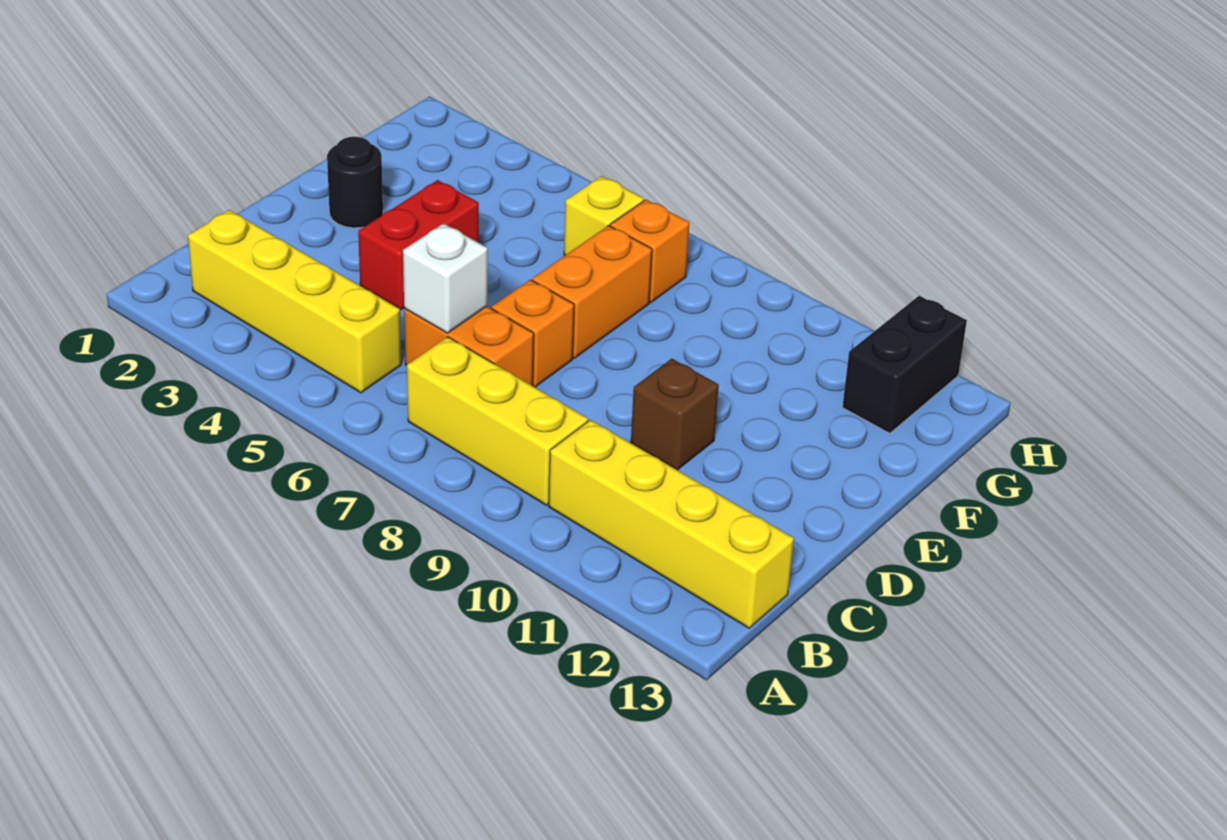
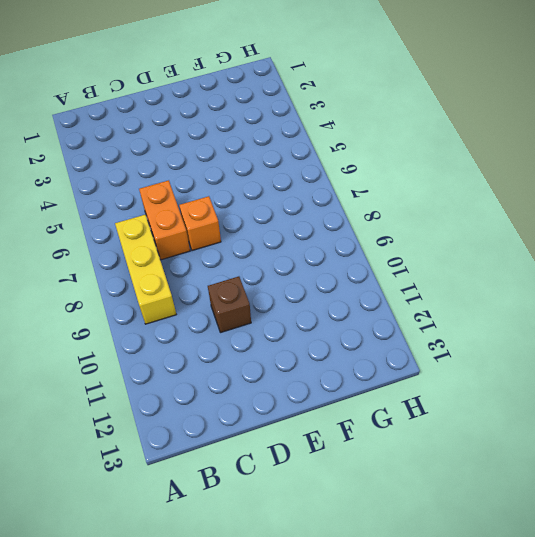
none -> yellow 1x4 brick [188,210,401,393]
none -> yellow 1x4 brick [549,420,794,628]
none -> red 1x2 brick [358,180,479,310]

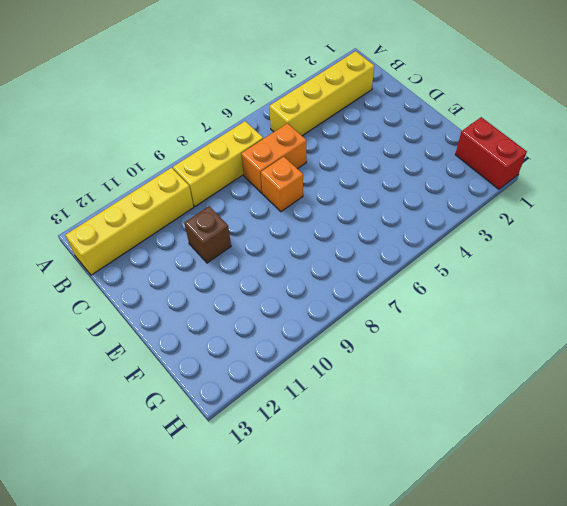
red 1x2 brick [455,117,527,189] -> red 1x2 brick moved to [358,180,479,310]
none -> black 1x1 round brick [327,137,383,228]
none -> orange 1x2 brick [532,226,652,358]
none -> yellow 1x1 brick [564,176,644,256]

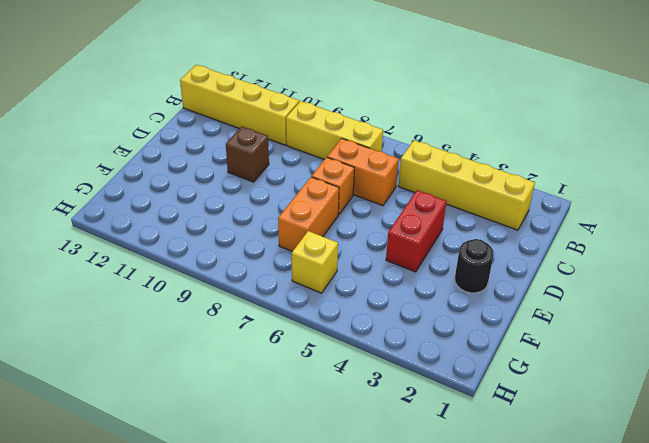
none -> orange 1x1 brick [610,200,689,303]
none -> black 1x2 brick [842,296,967,433]
none -> white 1x1 brick [403,223,488,333]

